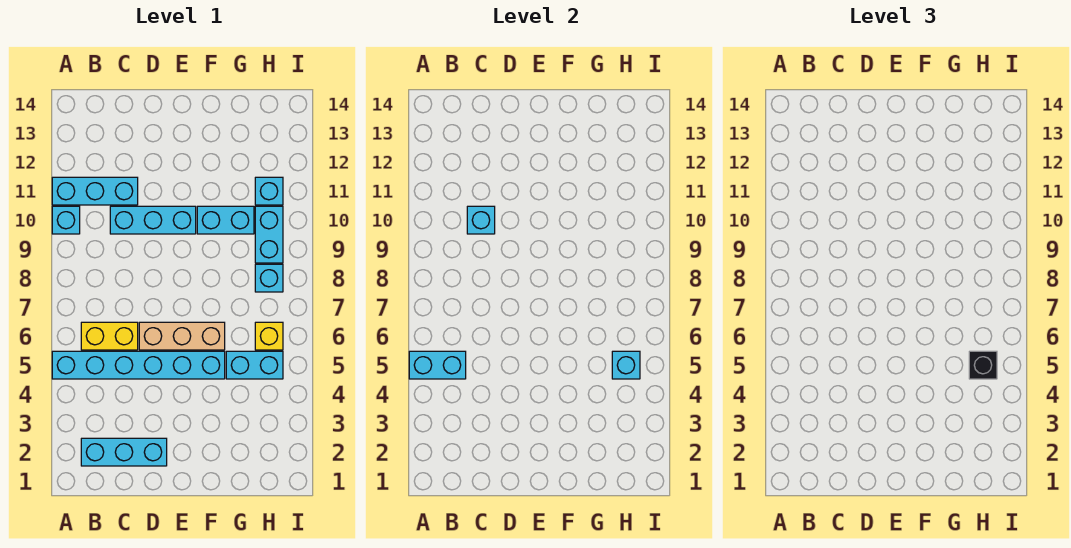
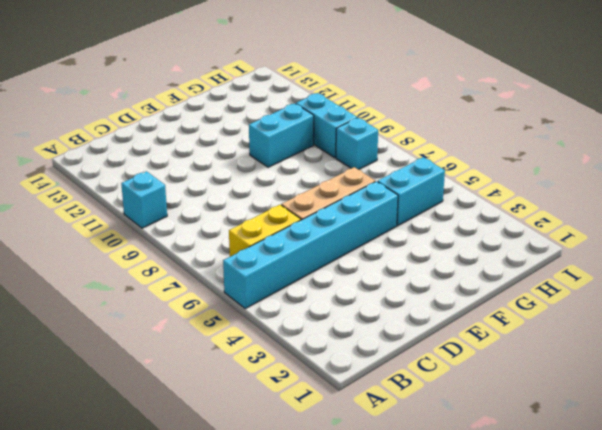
none -> cyan 1x3 brick [52,177,138,205]
none -> cyan 1x3 brick [81,438,167,466]
none -> cyan 1x3 brick [110,206,196,234]

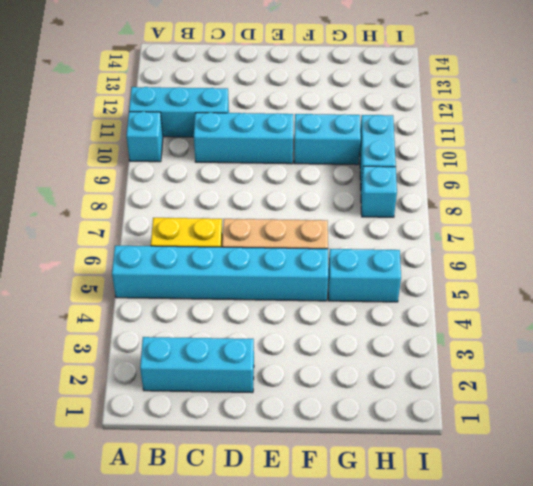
none -> yellow 1x1 brick [255,322,283,350]
none -> cyan 1x1 brick [255,177,283,205]
none -> cyan 1x2 brick [409,351,466,379]

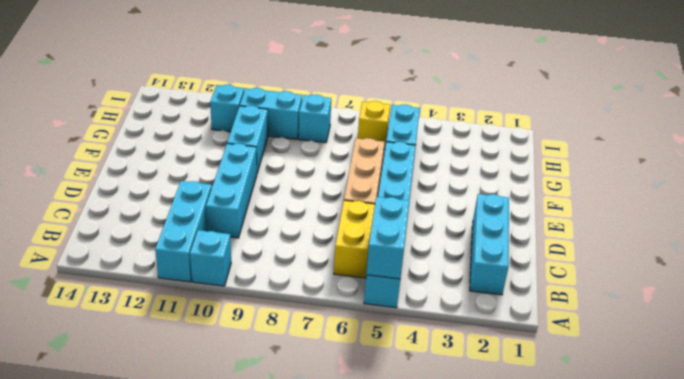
none -> cyan 1x1 brick [467,206,495,234]
none -> cyan 1x1 brick [612,351,640,379]
none -> black 1x1 brick [969,351,997,379]

